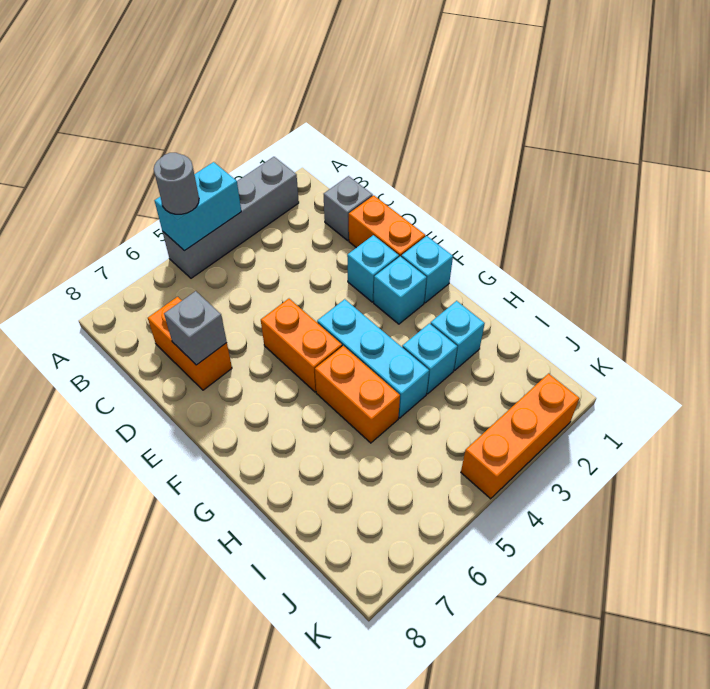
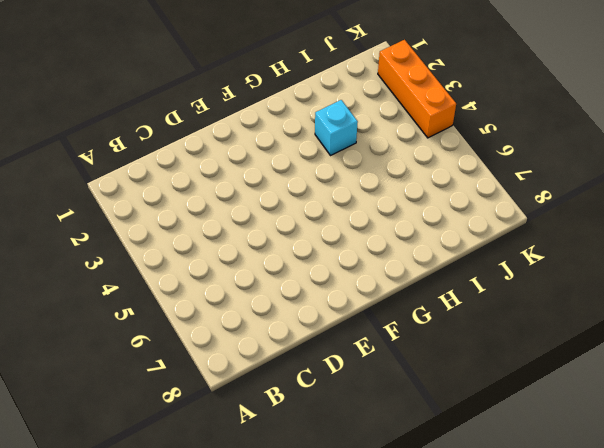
none -> grey 1x4 brick [163,157,299,278]
none -> grey 1x1 brick [324,176,373,240]
none -> orange 1x2 brick [148,297,232,390]

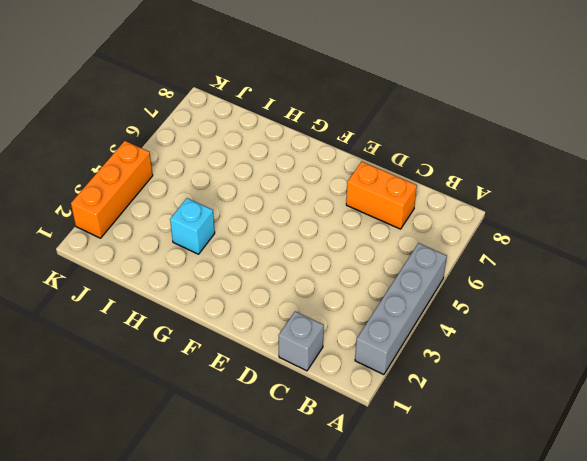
none -> orange 1x2 brick [349,195,425,257]
none -> cyan 1x1 brick [347,235,399,302]
none -> orange 1x2 brick [261,299,342,392]

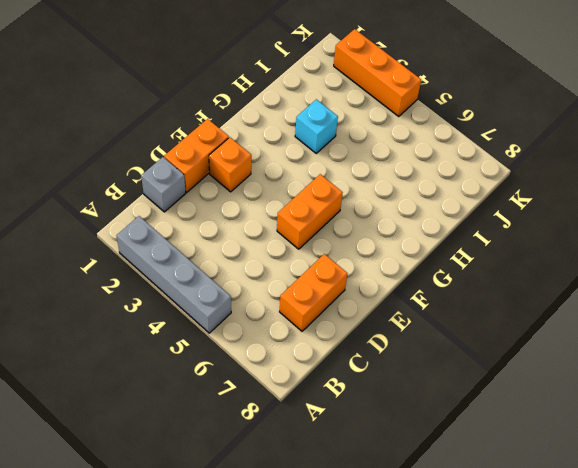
orange 1x1 brick [209,137,251,192] -> cyan 1x1 brick [347,235,399,302]
none -> cyan 1x1 brick [401,236,453,303]
none -> cyan 1x1 brick [374,256,427,324]
none -> cyan 1x3 brick [317,299,429,418]

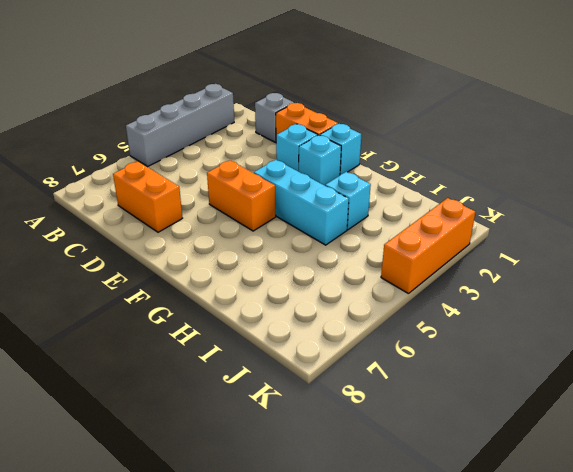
none -> orange 1x2 brick [315,346,400,443]
none -> cyan 1x1 brick [430,301,485,370]
none -> cyan 1x2 brick [155,162,241,251]

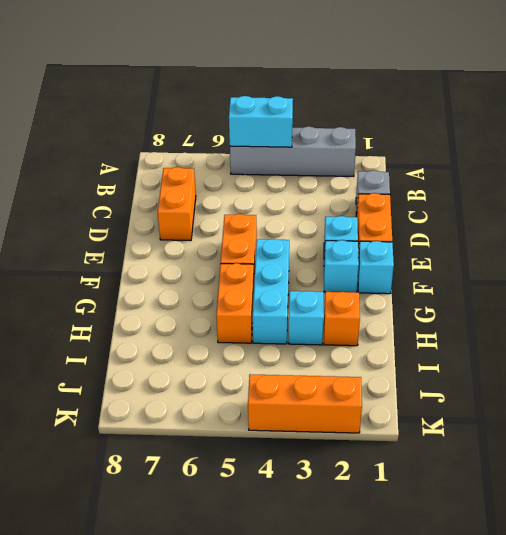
orange 1x1 brick [324,292,360,346] -> cyan 1x1 brick [430,301,485,370]
none -> grey 1x1 brick [164,291,227,365]
none -> grey 1x1 round brick [154,153,199,214]

